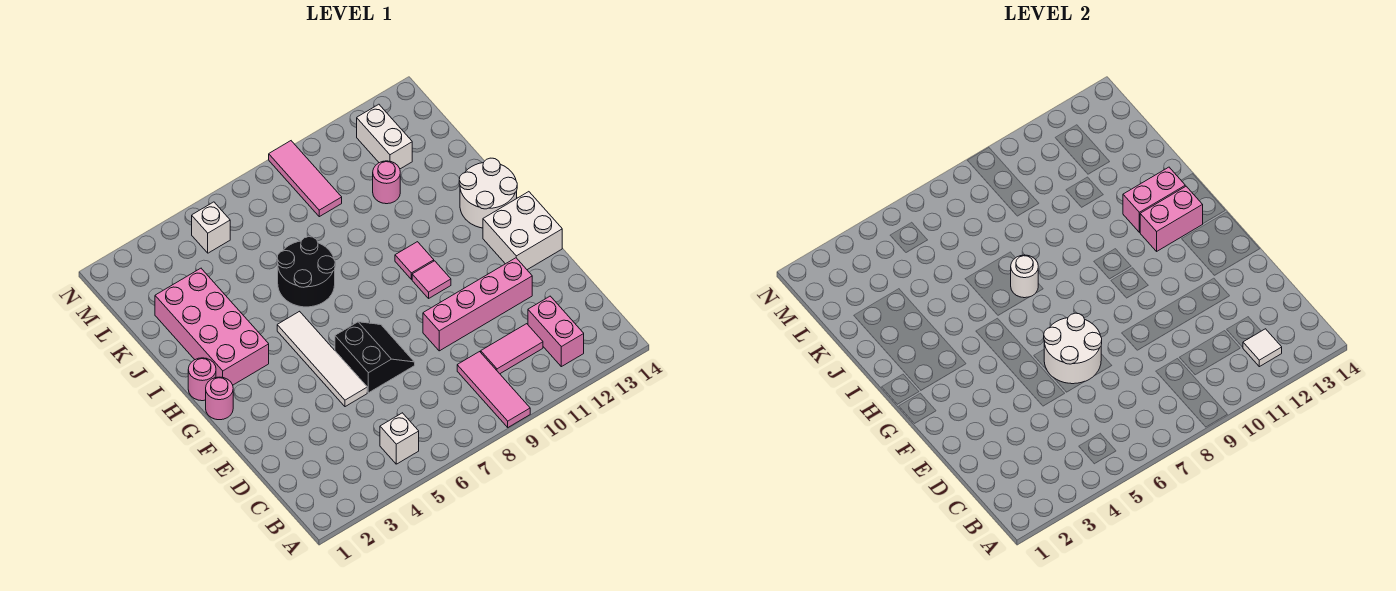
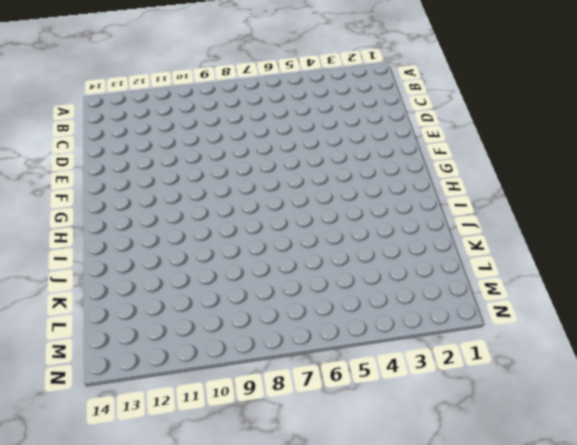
none -> pink 1x3 tile [457,352,530,427]
none -> white 1x1 brick [380,413,419,464]
none -> pink 1x2 brick [528,296,584,367]

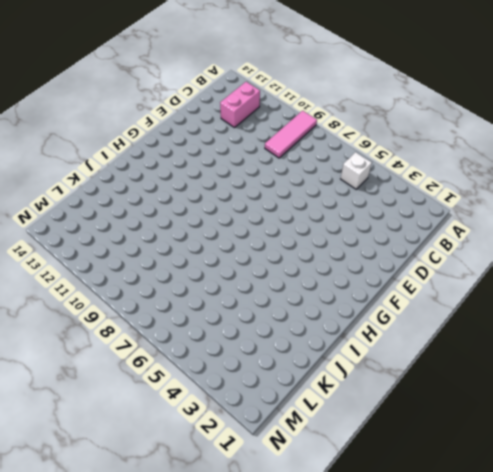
none -> pink 1x2 tile [481,324,543,374]
none -> white 1x4 tile [277,311,367,407]
none -> black 2x2 slope [335,322,415,393]

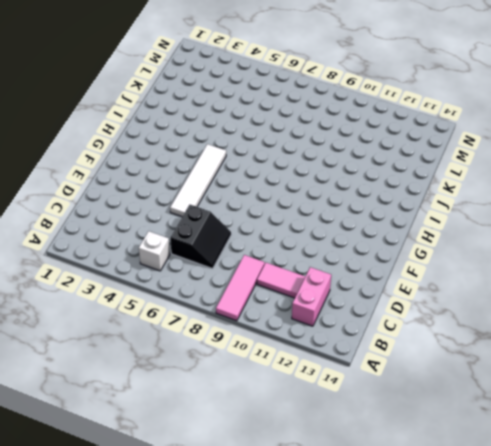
black 2x2 slope [170,205,231,269] -> black 2x2 slope moved to [335,322,415,393]
none -> pink 1x4 brick [423,258,532,351]
none -> white 2x2 brick [483,192,562,270]
none -> pink 1x1 round brick [206,377,233,420]

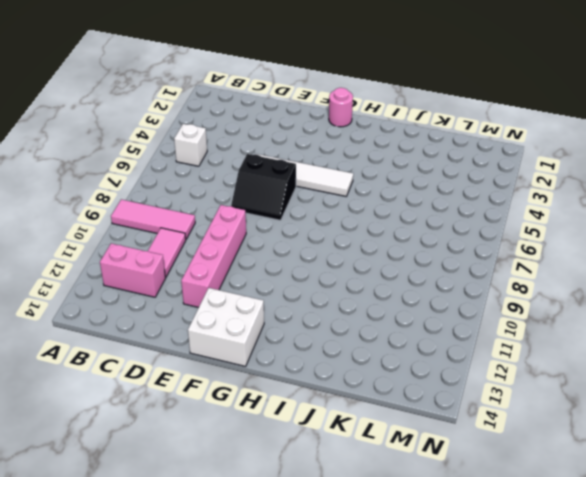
none -> pink 1x1 tile [412,261,451,298]
none -> pink 1x1 round brick [188,358,216,401]
none -> pink 2x4 brick [155,268,269,385]

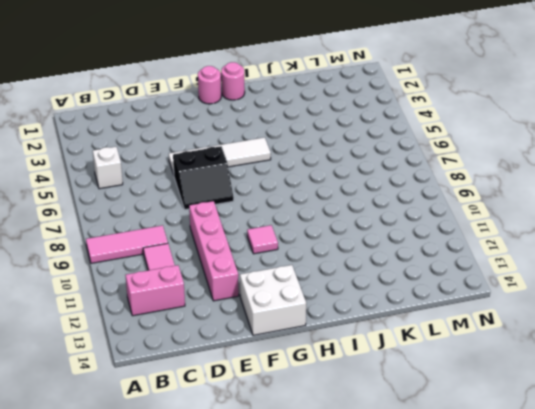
none -> pink 2x4 brick [155,268,269,385]
none -> pink 1x1 tile [395,242,434,279]
none -> white 2x2 round brick [459,158,517,228]

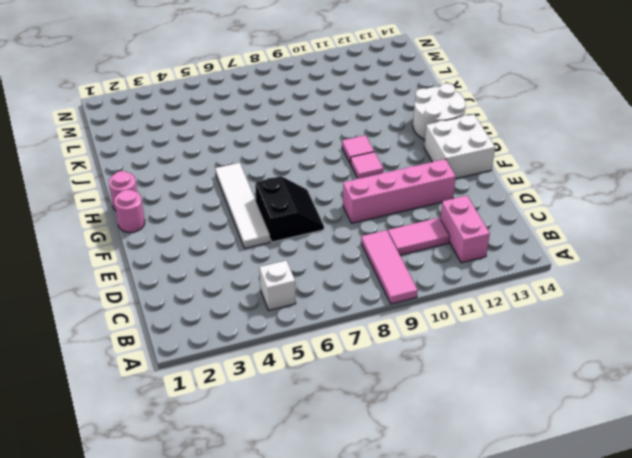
none -> pink 2x4 brick [155,268,269,385]
none -> black 2x2 round brick [277,237,335,307]
none -> pink 1x1 round brick [373,161,400,204]

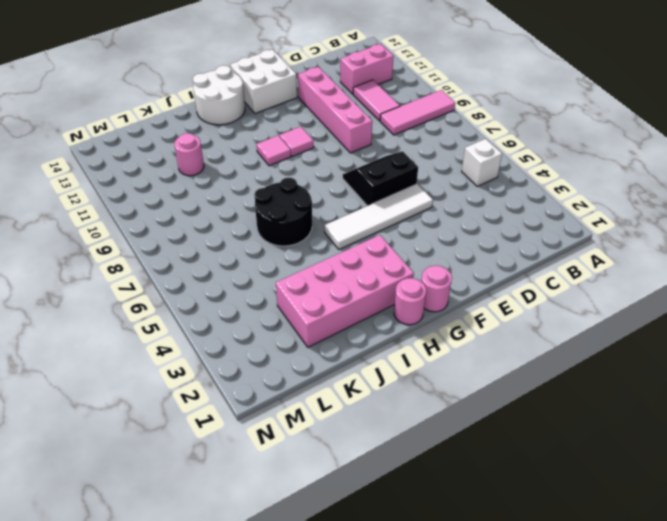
none -> pink 1x3 tile [269,141,342,217]
none -> white 1x2 brick [357,104,412,169]
none -> white 1x1 brick [192,202,230,253]

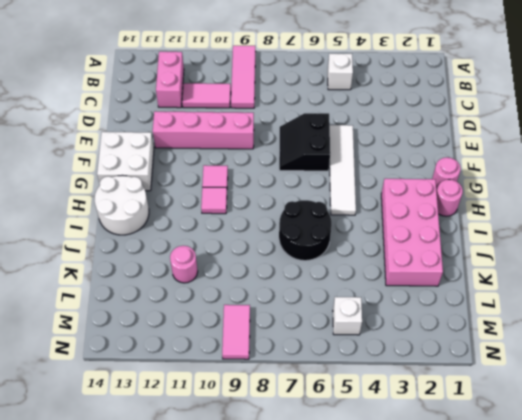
pink 1x2 tile [222,305,250,359] -> pink 1x3 tile [269,141,342,217]
none -> white 1x2 brick [357,104,412,169]
none -> white 1x1 tile [1243,329,1282,367]
none -> white 2x2 round brick [1044,313,1102,384]

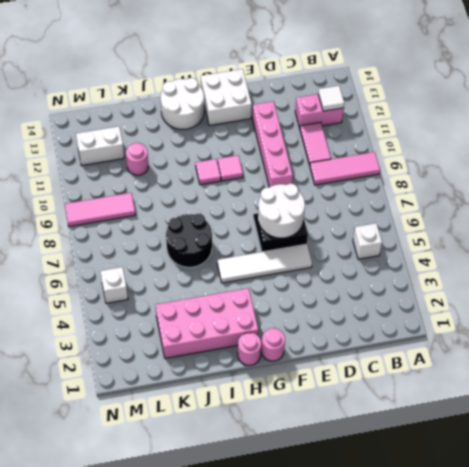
none -> pink 1x2 brick [1140,186,1203,251]
none -> white 1x1 round brick [1011,255,1038,298]
none -> pink 1x2 brick [1123,167,1185,232]

